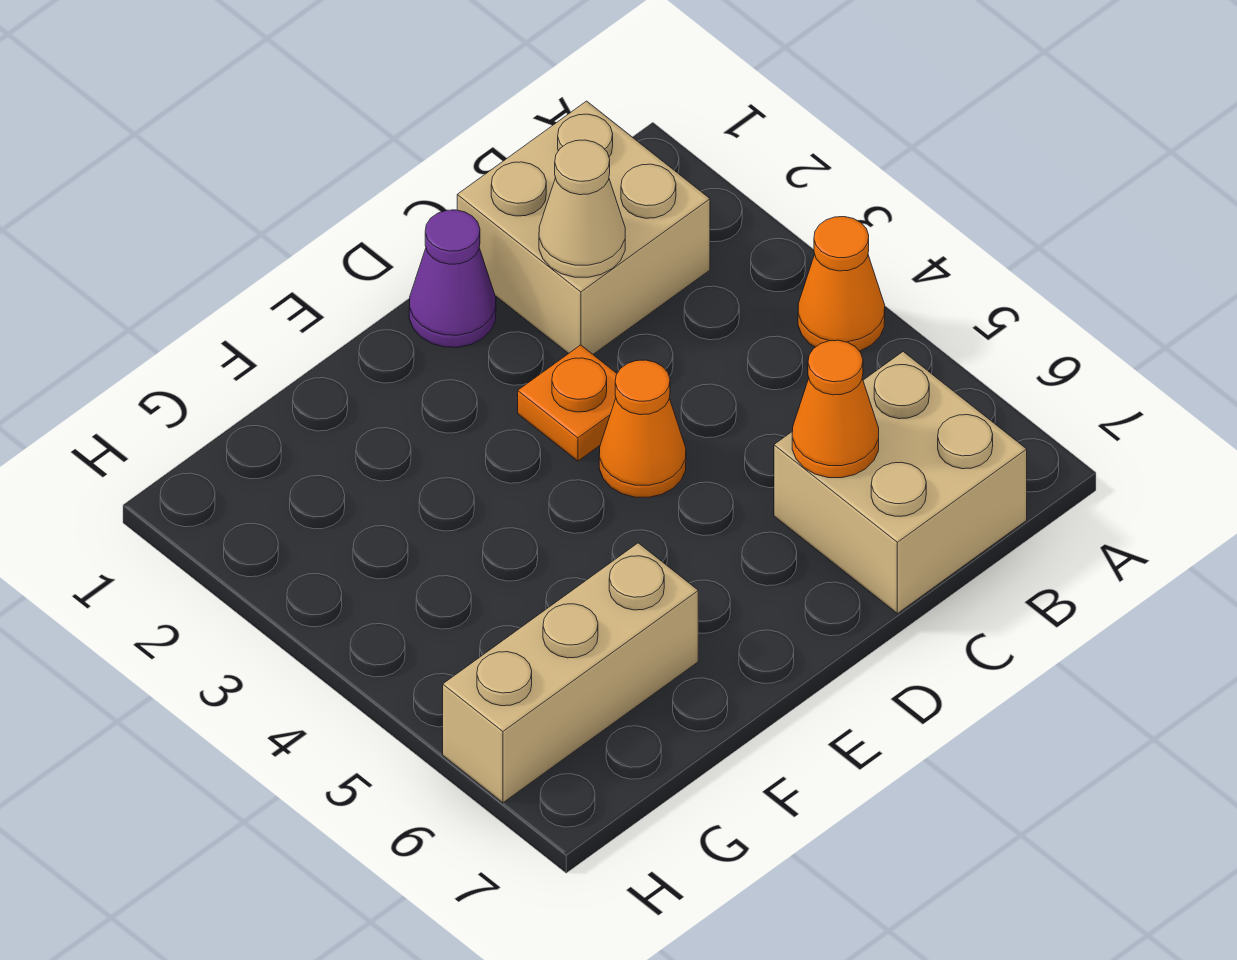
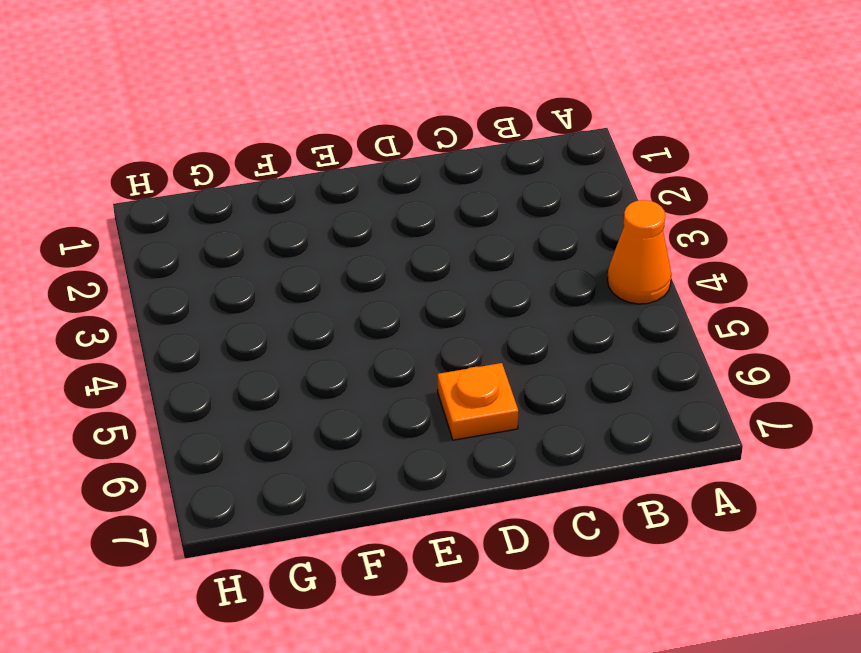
orange 1x1 plate [438,363,519,440] -> orange 1x1 plate moved to [518,345,617,461]
none -> tan 2x2 brick [457,101,710,354]
none -> tan 2x2 brick [774,352,1027,614]

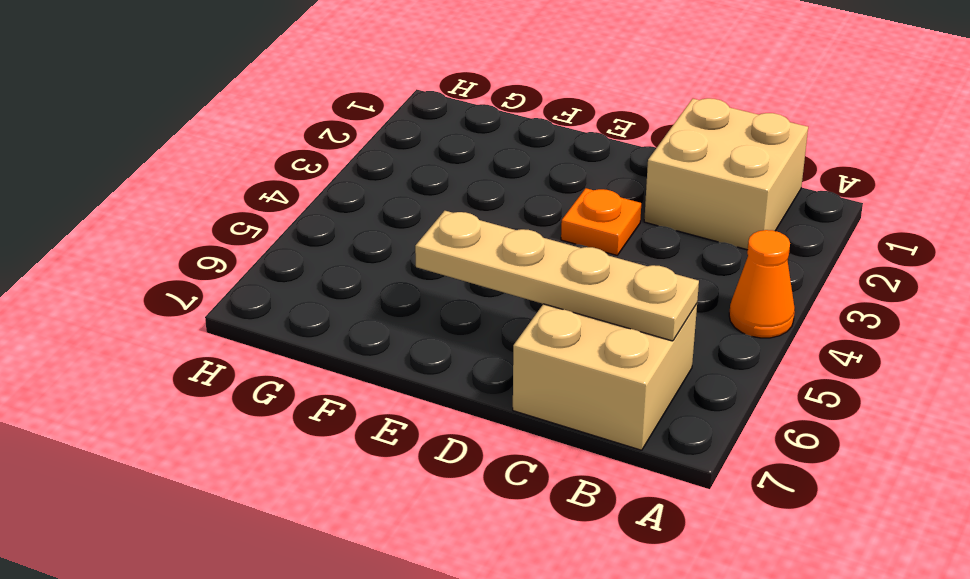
tan 1x4 plate [415,211,699,341] -> orange 1x1 cone [792,340,879,478]
none -> purple 1x1 cone [409,210,496,347]
none -> orange 1x1 cone [599,360,686,497]

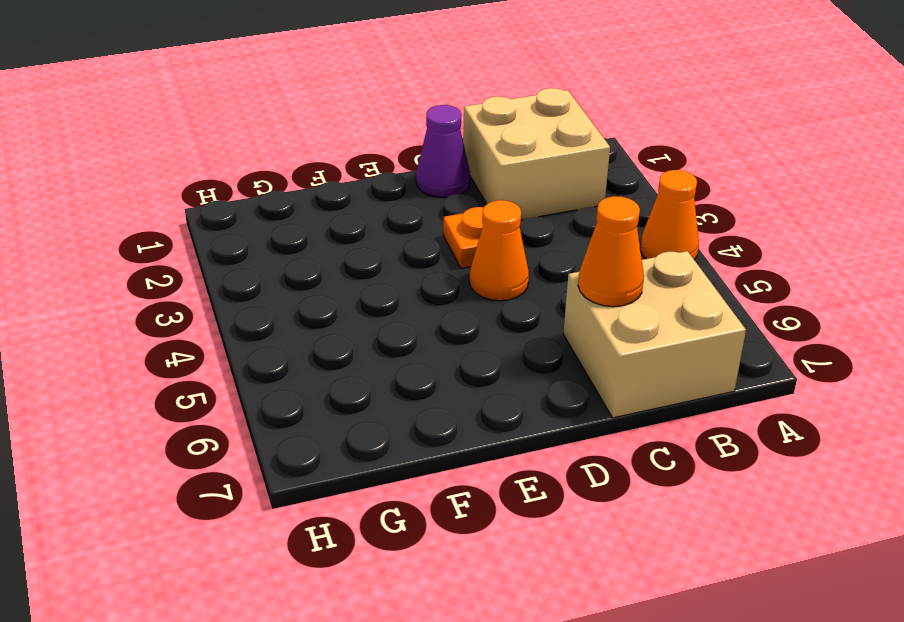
none -> tan 1x3 brick [443,543,698,803]
none -> tan 1x1 cone [539,140,625,277]

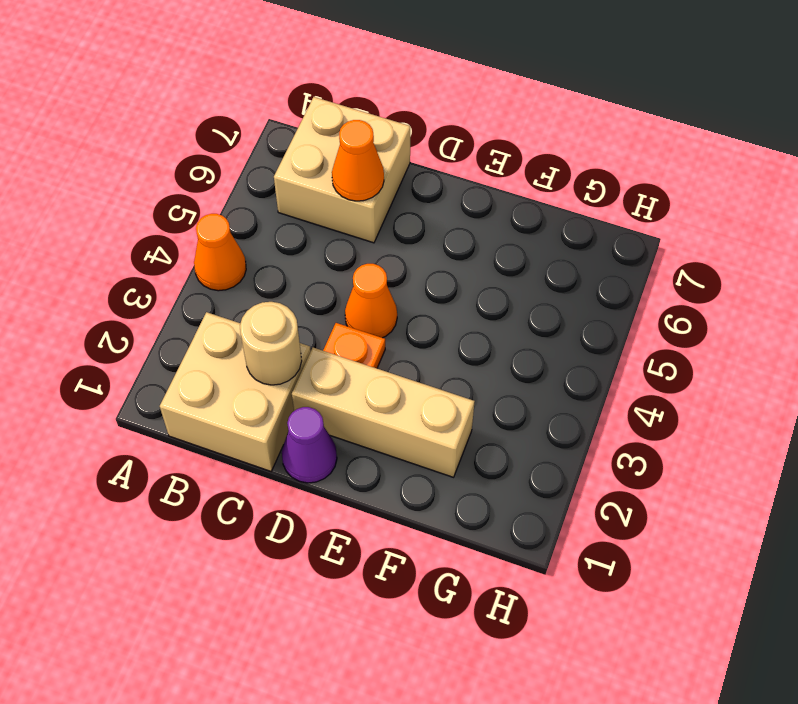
tan 1x1 round brick [240,302,302,385] -> tan 1x1 cone [539,140,625,277]
tan 1x3 brick [292,347,475,477] -> tan 1x3 brick moved to [443,543,698,803]

